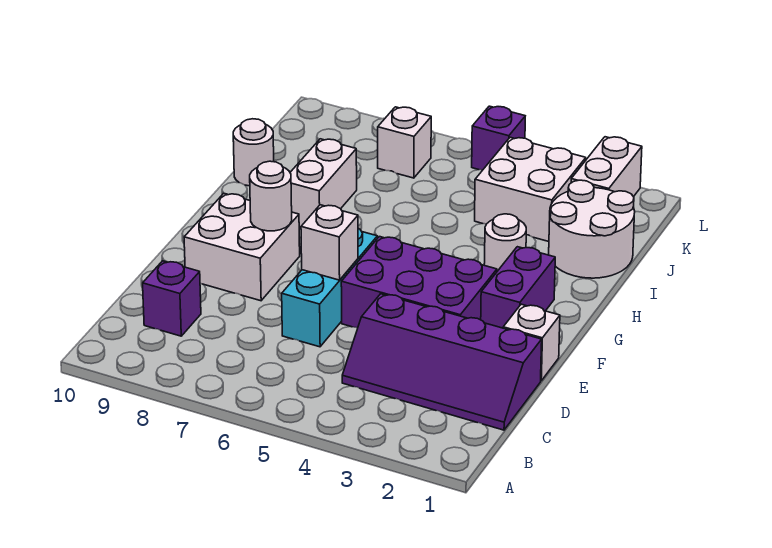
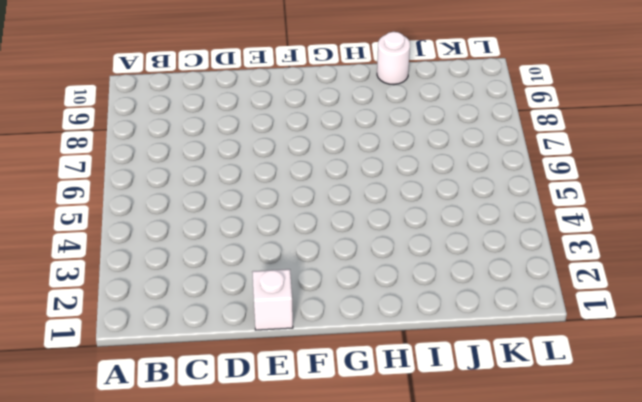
none -> purple 2x4 slope [342,294,542,430]
none -> purple 1x1 brick [143,261,201,336]
none -> cyan 1x3 brick [282,229,377,347]

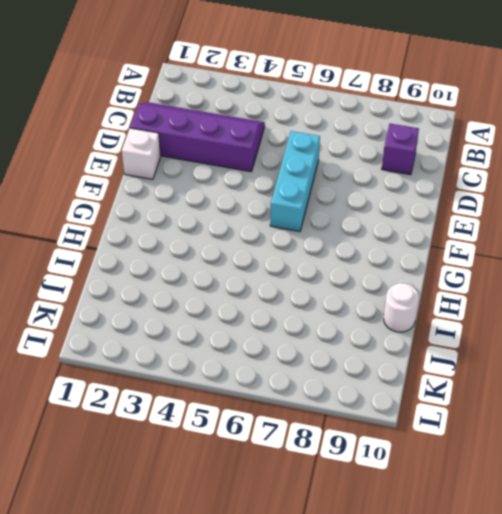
none -> purple 2x3 brick [341,237,497,328]
none -> white 2x2 brick [184,193,300,301]
none -> purple 1x2 brick [481,247,555,328]

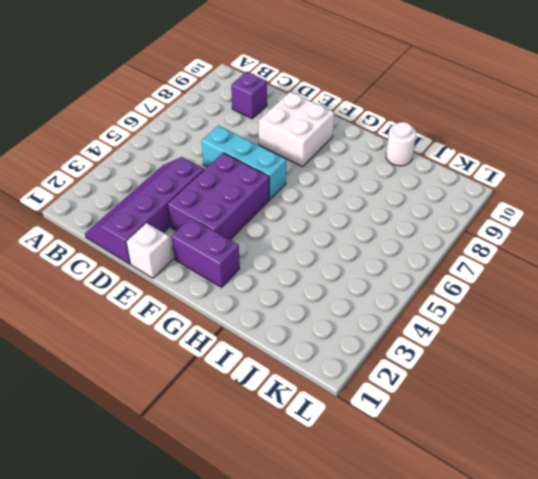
none -> white 1x1 round brick [484,214,526,271]
none -> white 1x2 brick [290,139,357,227]
none -> white 2x2 round brick [549,180,635,278]

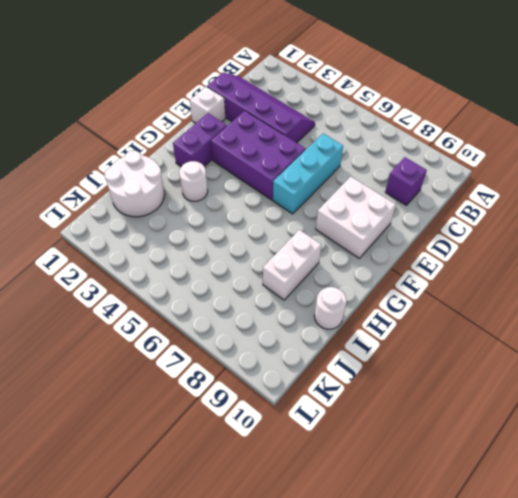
none -> white 2x2 brick [475,137,586,242]
none -> white 1x2 brick [571,137,642,197]
none -> white 1x1 brick [378,107,431,178]

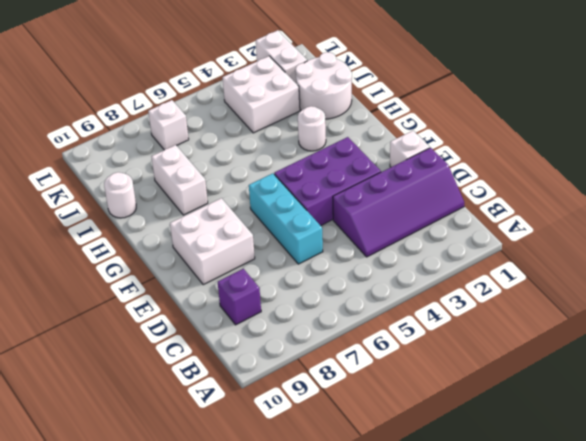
none -> purple 1x2 brick [481,247,555,328]
none -> purple 1x1 brick [472,106,525,170]
none -> white 1x1 brick [301,205,358,280]

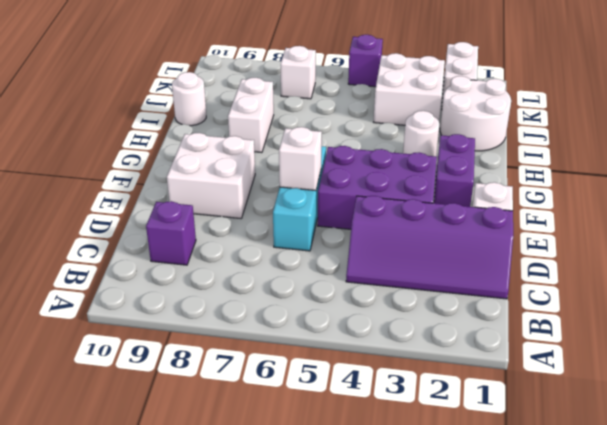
none -> white 1x1 round brick [250,161,292,231]

